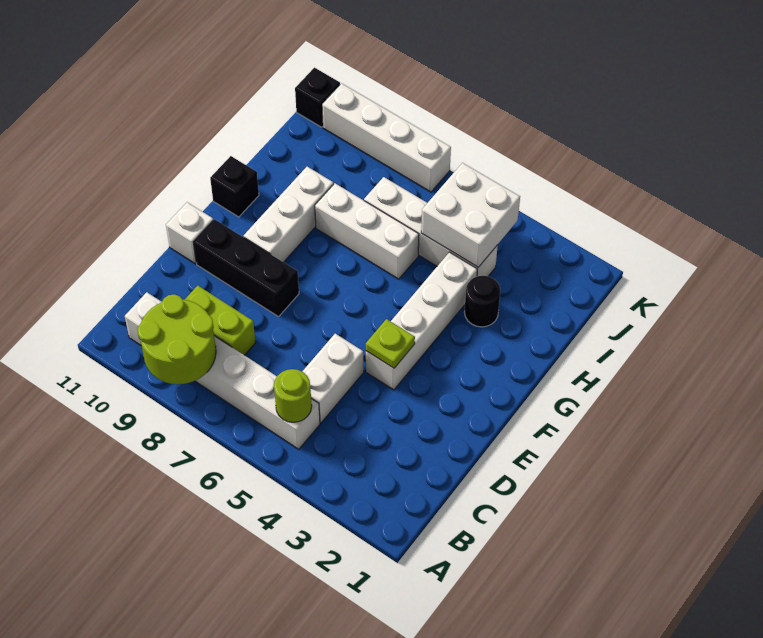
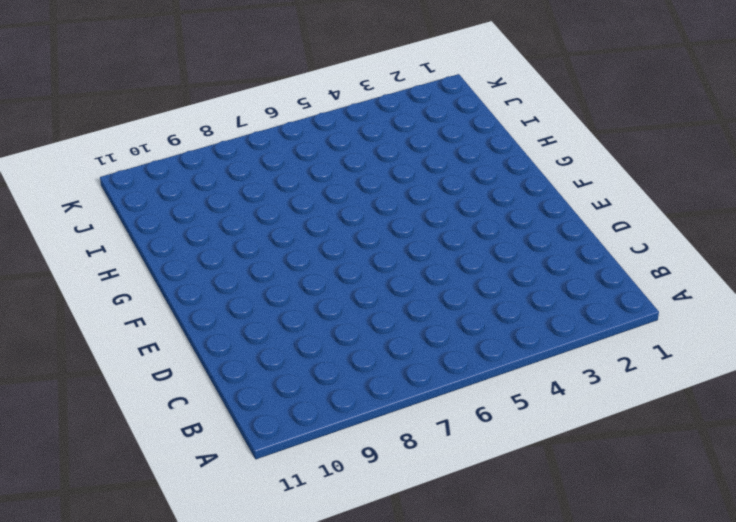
none -> white 1x6 brick [125,292,320,449]
none -> white 1x2 brick [302,334,364,423]
none -> lime 1x2 brick [185,286,256,355]

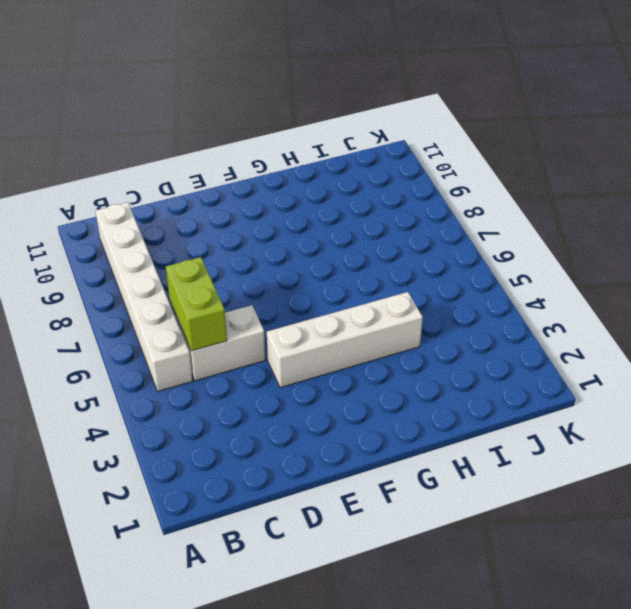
lime 1x2 brick [166,257,227,351] -> lime 1x2 brick moved to [185,286,256,355]
none -> black 1x3 brick [193,219,299,317]
none -> white 1x1 brick [166,202,213,264]
none -> white 1x3 brick [244,167,334,262]

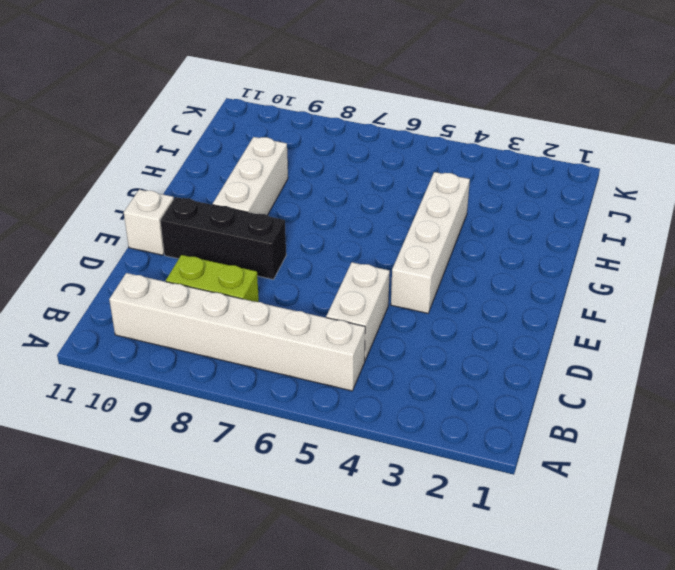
none -> black 1x1 brick [210,156,259,217]
none -> black 1x1 round brick [464,276,500,327]
none -> white 1x3 brick [315,183,419,279]

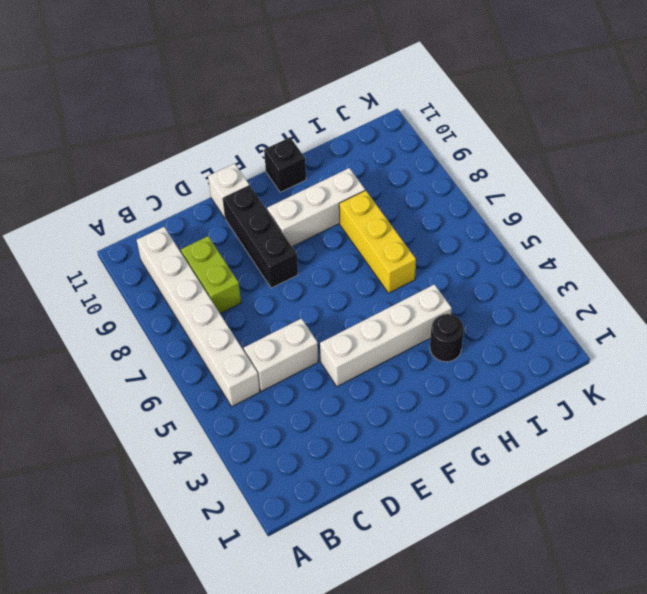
yellow 1x3 brick [339,190,416,293] -> white 1x3 brick [315,183,419,279]
none -> white 1x4 brick [364,177,498,276]
none -> white 1x4 brick [322,83,451,192]
none -> black 1x1 brick [295,68,340,127]

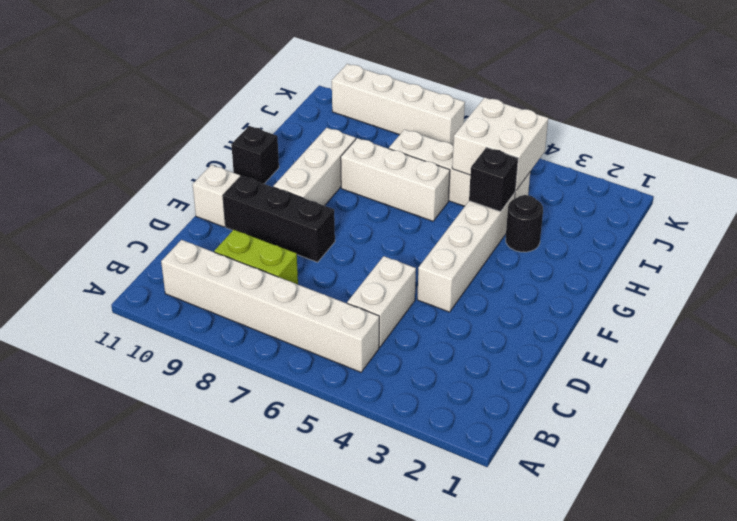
black 1x1 brick [469,147,518,212] -> black 1x1 brick moved to [295,68,340,127]
none -> lime 2x2 round brick [137,294,216,384]
none -> lime 1x1 round brick [274,369,312,422]
none -> lime 1x1 plate [366,319,415,368]

